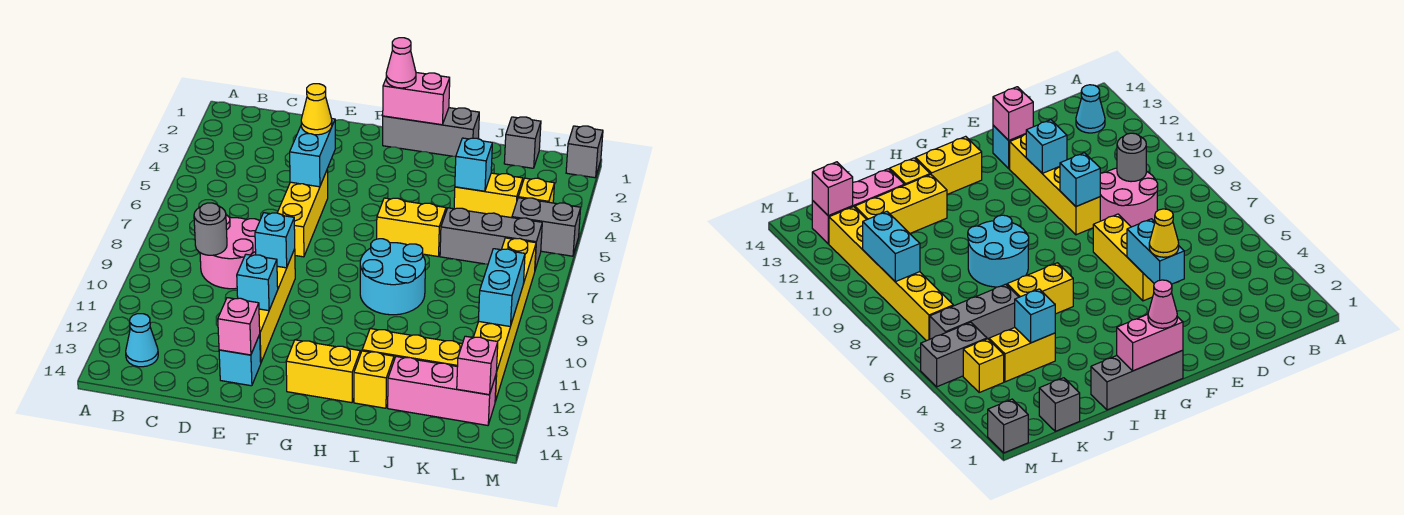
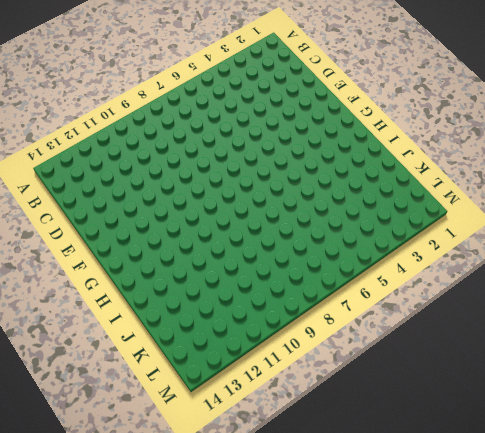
none -> cyan 1x1 cone [126,314,158,367]
none -> pink 2x2 round brick [200,215,260,289]
none -> yellow 1x3 brick [277,170,328,257]
none -> yellow 1x4 brick [259,249,295,362]

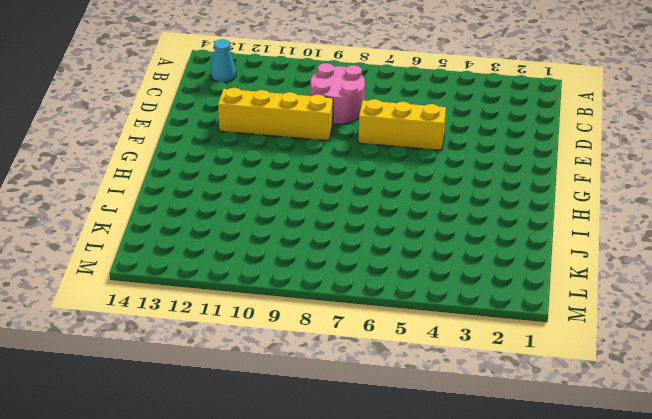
none -> cyan 1x1 brick [219,335,261,386]
none -> grey 1x3 brick [383,108,479,156]
none -> yellow 1x2 brick [286,340,360,403]
none -> yellow 1x2 brick [377,198,446,256]

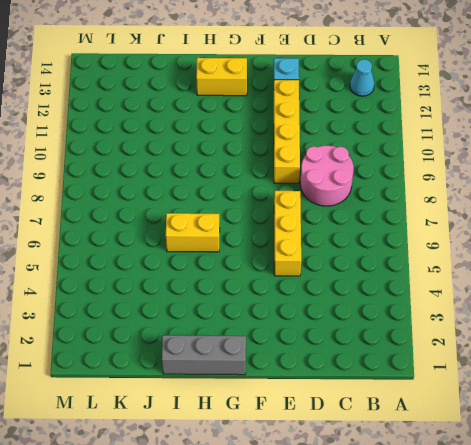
none -> cyan 2x2 round brick [360,239,425,315]
none -> yellow 1x3 brick [362,329,462,367]
none -> yellow 1x1 brick [354,351,394,408]
none -> yellow 1x2 brick [454,173,523,218]

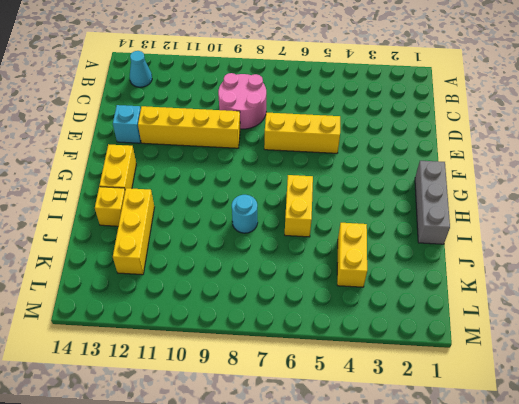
cyan 1x1 round brick [232,195,258,233] -> cyan 2x2 round brick [360,239,425,315]
none -> grey 1x3 brick [440,208,542,270]
none -> pink 1x3 brick [388,357,496,425]
none -> grey 1x1 brick [504,117,541,168]
none -> yellow 1x1 brick [518,178,554,203]

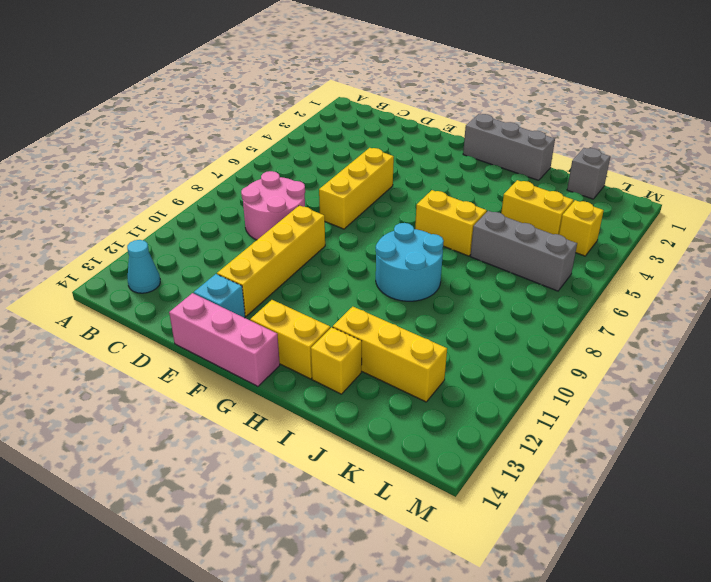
pink 1x3 brick [169,293,280,386] -> pink 1x3 brick moved to [388,357,496,425]
none -> grey 1x2 brick [512,198,581,256]
none -> yellow 1x6 brick [473,238,536,402]
none -> grey 1x1 brick [566,126,603,178]
none -> grey 1x1 round brick [194,203,227,255]

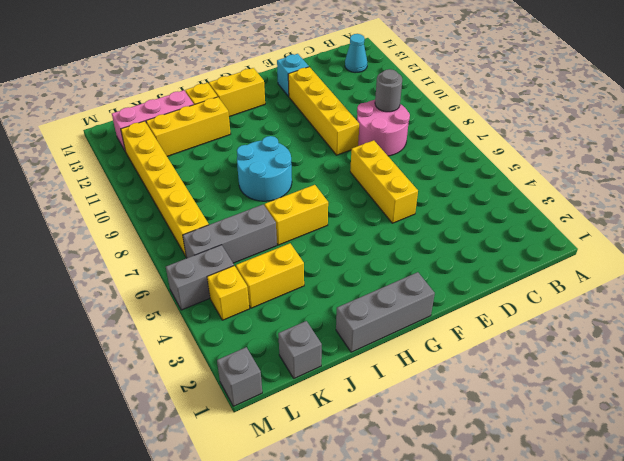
none -> cyan 1x2 brick [290,119,335,187]
none -> cyan 1x1 brick [255,213,295,268]
none -> cyan 1x1 brick [237,254,278,311]
none -> pink 1x1 brick [218,298,260,355]

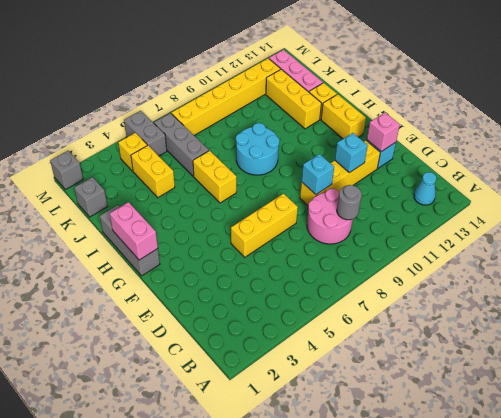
none -> cyan 1x2 brick [290,119,335,187]
none -> cyan 1x1 brick [455,138,492,191]
none -> cyan 1x2 brick [478,249,525,327]
none -> pink 1x1 brick [457,336,498,395]

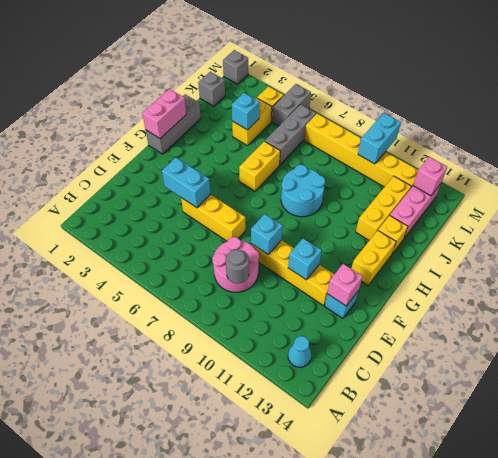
cyan 1x2 brick [358,113,401,164] -> cyan 1x2 brick turned to [478,249,525,327]
none -> yellow 1x1 cone [301,84,332,135]
none -> pink 1x1 cone [386,38,416,88]

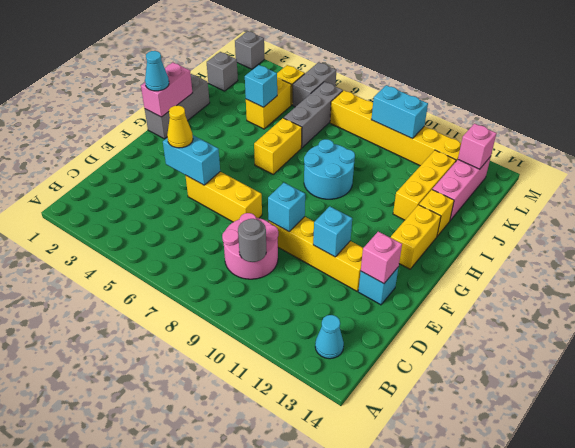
cyan 1x1 cone [145,51,169,91] -> pink 1x1 cone [386,38,416,88]

